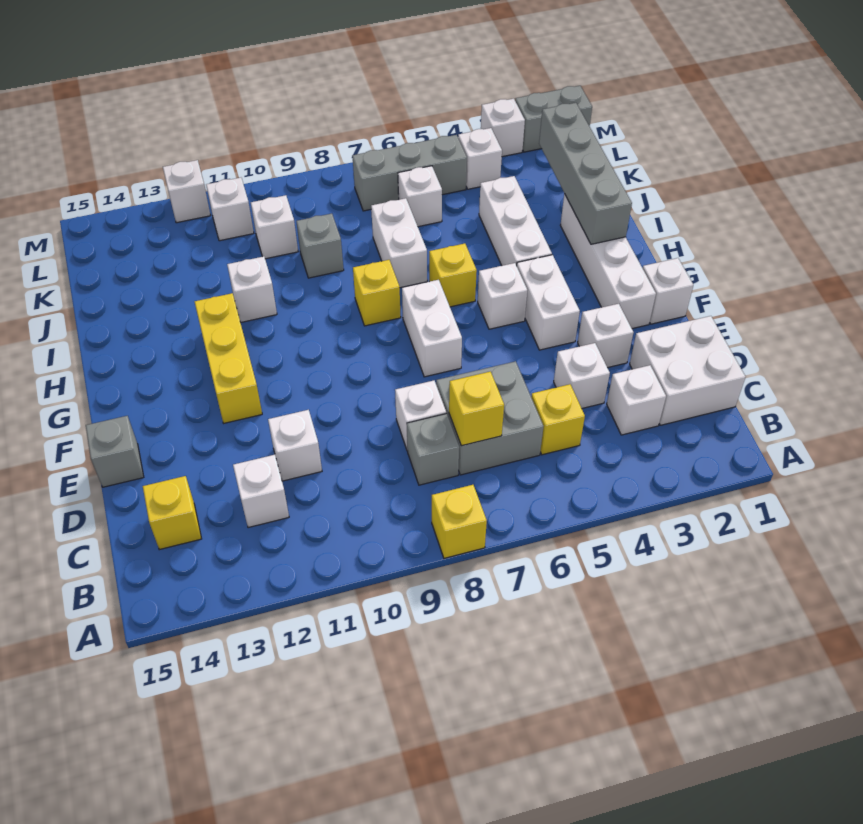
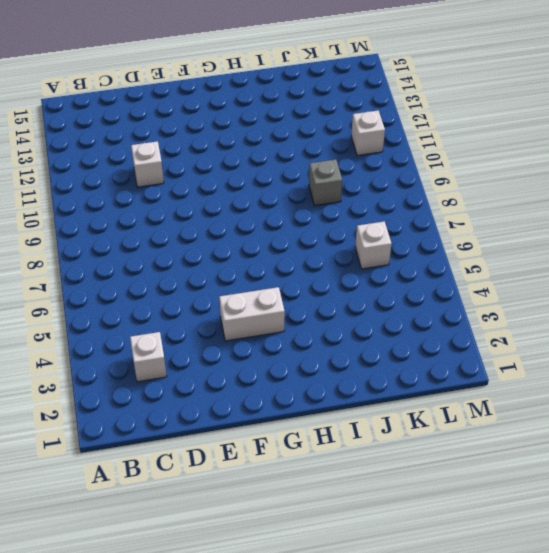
none -> yellow 1x1 brick [432,485,487,558]
none -> white 2x2 brick [630,316,746,425]
none -> yellow 1x1 brick [531,384,585,455]
none -> grey 2x2 brick [436,361,544,475]

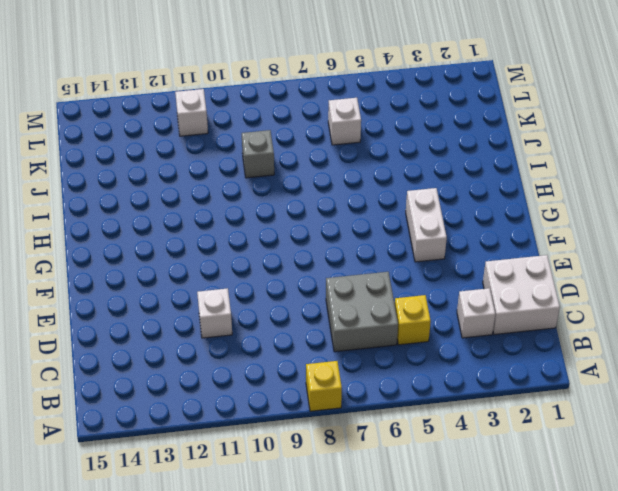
none -> grey 1x1 brick [407,414,459,485]
none -> white 1x1 brick [233,455,289,528]
none -> yellow 1x1 brick [143,476,202,550]
none -> white 1x1 brick [554,343,610,408]

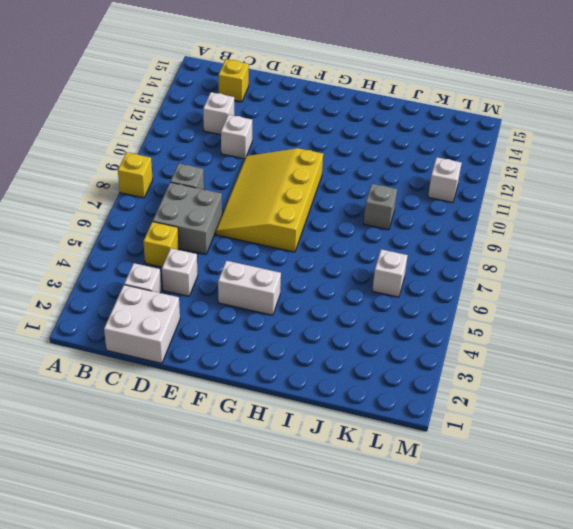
yellow 3x4 slope [216,148,323,252] -> white 1x2 brick [402,280,462,377]
none -> white 1x1 brick [395,381,446,451]
none -> white 1x1 brick [578,304,633,368]
none -> grey 1x1 brick [86,416,144,487]
none -> white 1x1 brick [643,258,693,324]

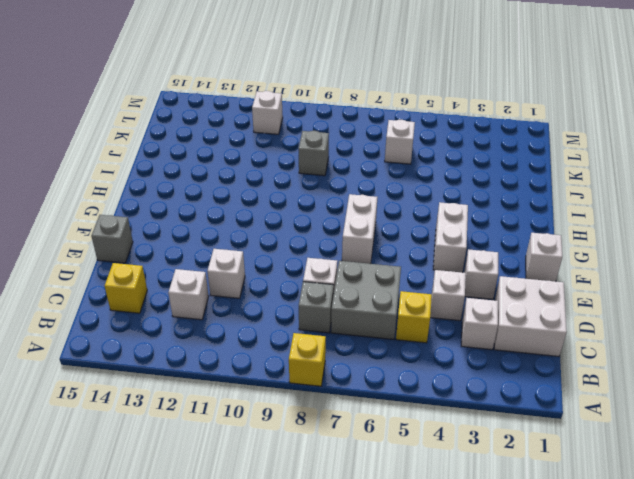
none -> white 1x4 brick [560,194,656,329]
none -> yellow 1x3 brick [195,293,262,423]
none -> white 1x1 brick [478,263,527,329]
none -> white 1x3 brick [479,176,552,266]

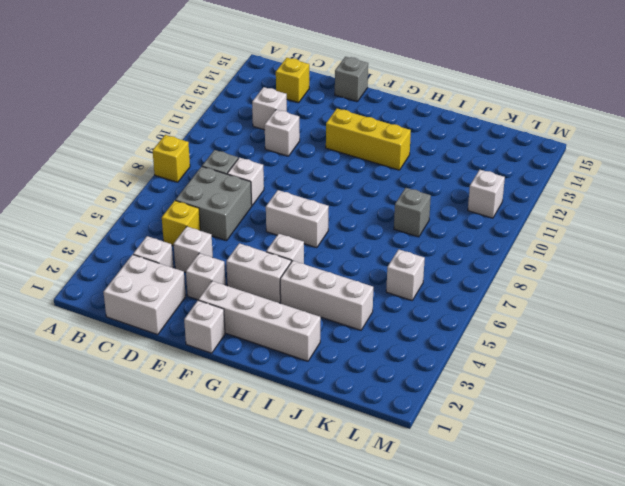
none -> yellow 1x1 brick [429,243,477,307]
none -> yellow 1x1 brick [353,260,401,326]
none -> white 1x2 brick [371,198,427,288]
none -> white 1x1 brick [227,256,277,323]

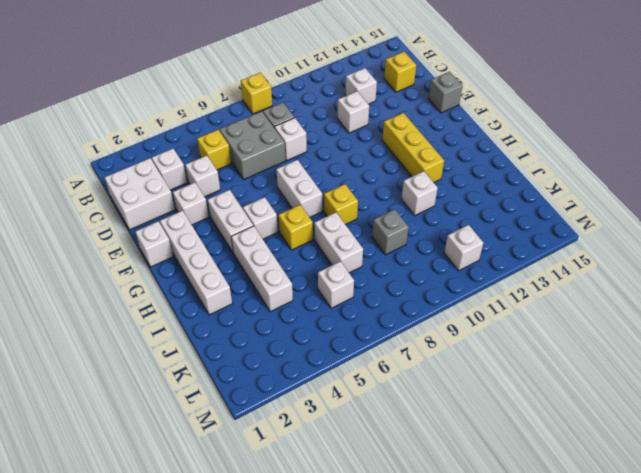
none -> white 1x1 brick [251,195,298,259]
none -> white 1x1 brick [458,128,502,189]
none -> grey 1x3 brick [352,135,467,211]
none -> grey 1x2 brick [515,86,592,152]

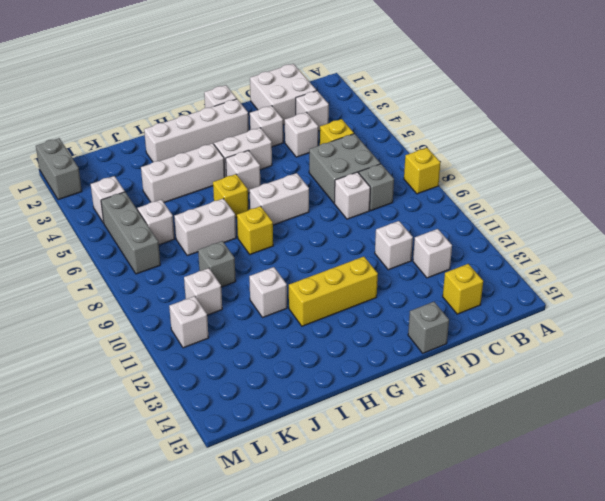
none -> white 1x1 brick [481,99,525,157]
none -> white 1x1 brick [163,160,211,223]
none -> yellow 1x1 brick [449,372,504,446]
none -> grey 1x4 brick [539,103,632,244]

